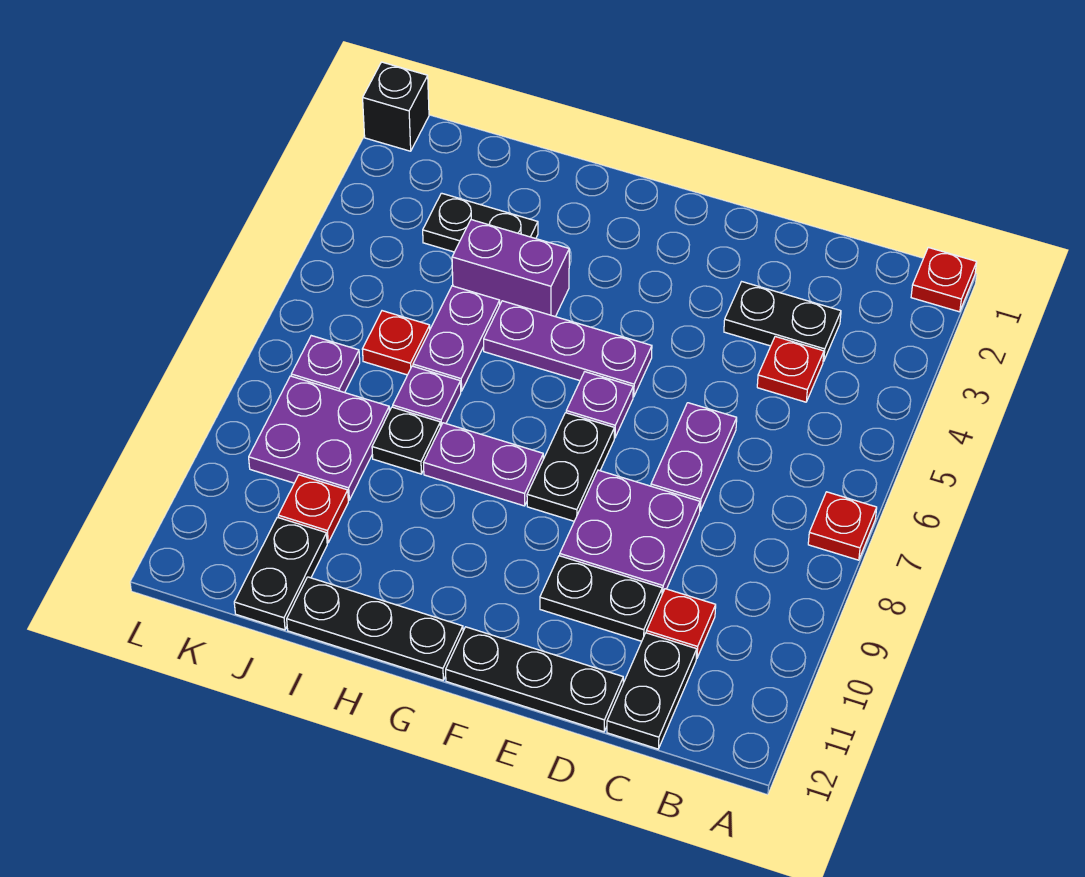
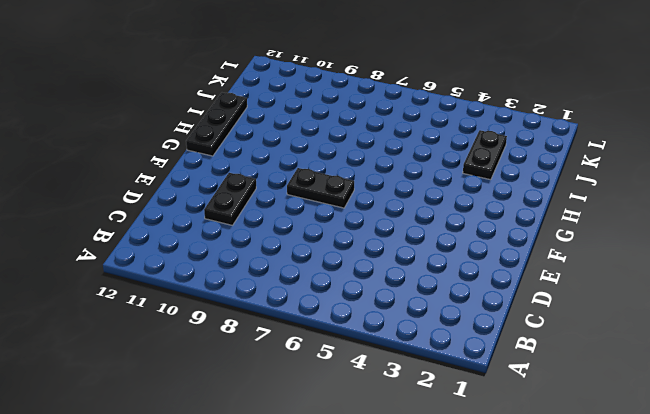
none -> red 1x1 plate [911,247,977,312]
none -> red 1x1 plate [808,492,877,560]
none -> black 1x2 plate [724,282,841,362]

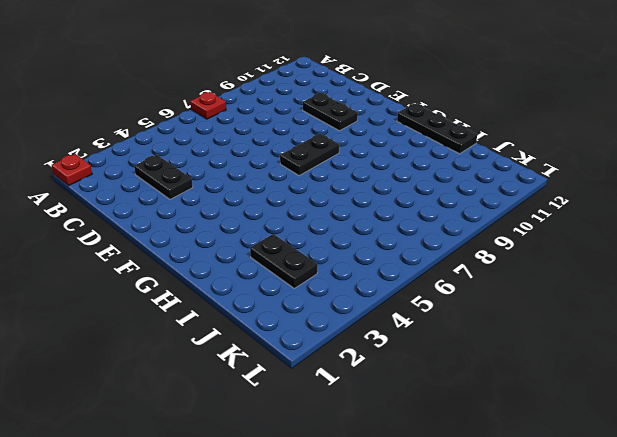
none -> red 1x1 plate [757,337,824,402]
none -> red 1x1 plate [646,589,716,659]
none -> black 1x2 plate [607,633,697,749]

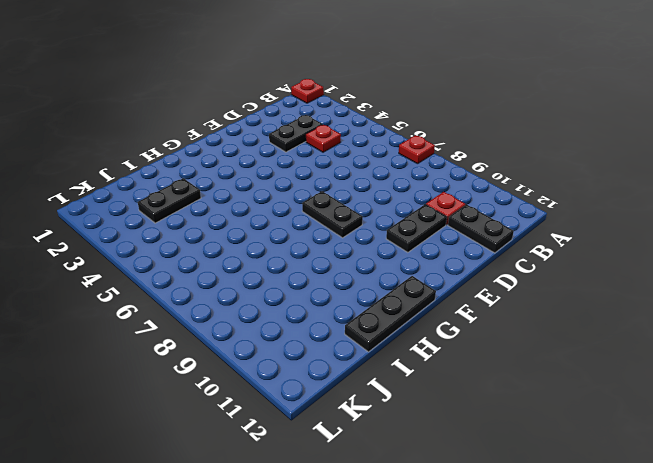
none -> purple 1x2 plate [651,403,737,511]
none -> purple 2x2 plate [560,470,700,594]
none -> black 1x3 plate [446,627,623,732]

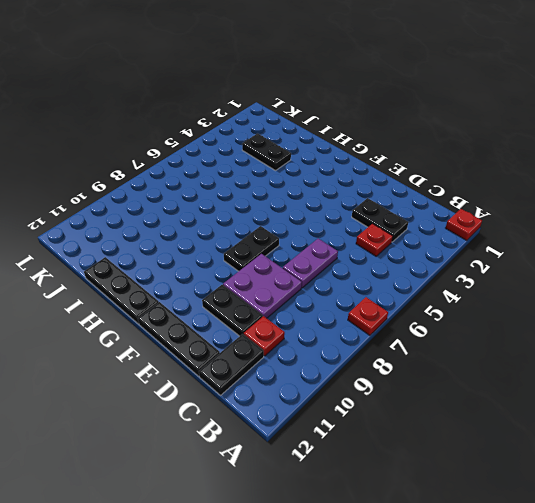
none -> purple 1x3 plate [484,301,652,397]
none -> purple 1x1 plate [566,372,633,438]
none -> purple 1x2 plate [424,423,543,506]

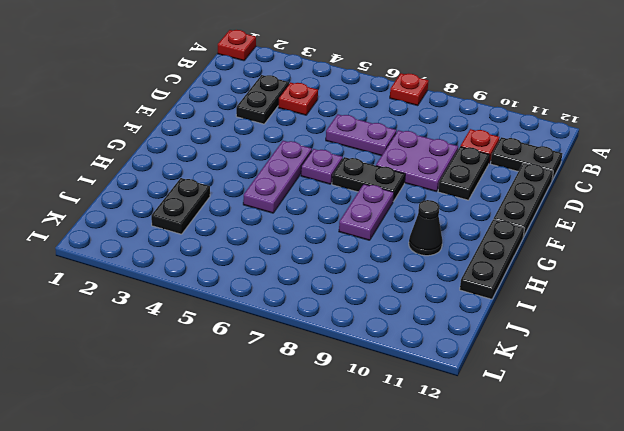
black 1x1 cone [409,200,442,256] -> none
none -> purple 1x2 brick [452,220,569,317]
none -> purple 1x2 plate [413,286,500,391]
none -> purple 1x1 plate [393,366,461,426]

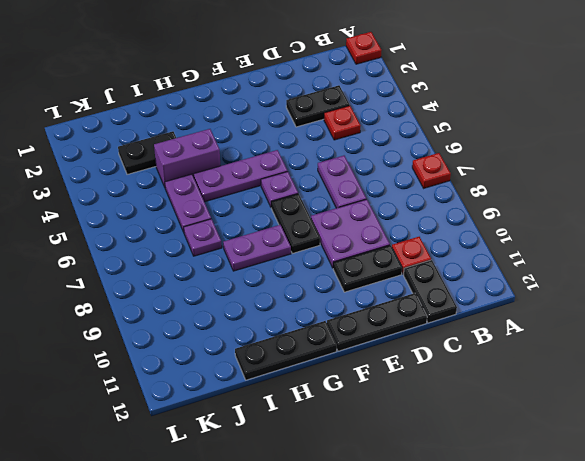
none -> black 1x1 plate [372,407,441,474]
none -> red 1x1 plate [362,311,430,375]
none -> purple 2x2 plate [249,376,389,500]

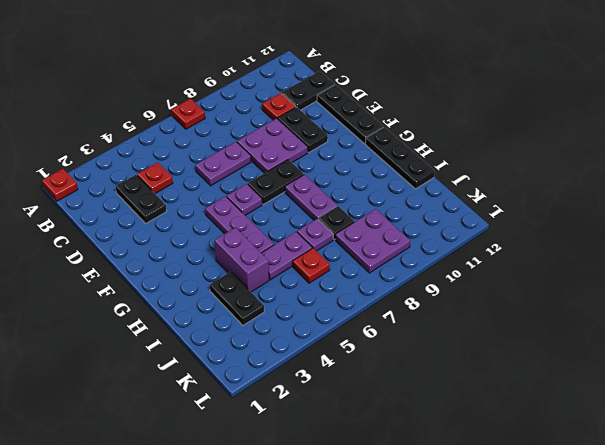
none -> red 1x1 plate [278,475,348,543]
none -> black 1x2 plate [234,517,327,630]
none -> purple 1x1 plate [291,336,360,393]

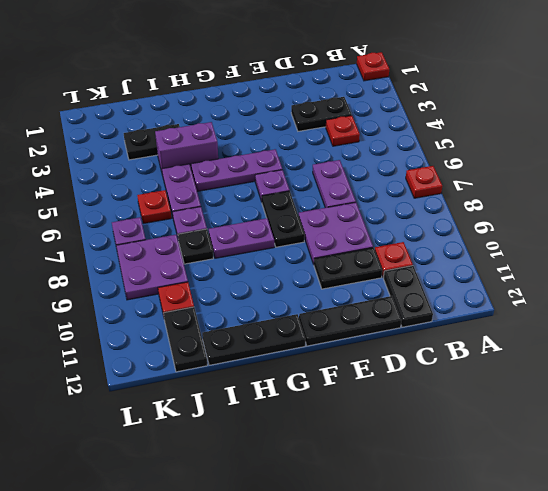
none -> black 1x1 brick [363,62,429,151]

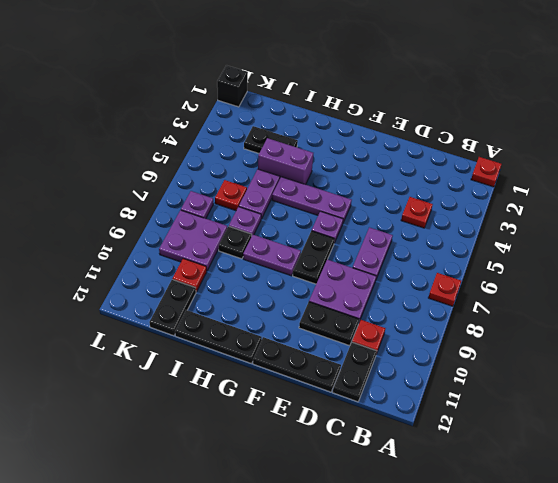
none -> black 1x2 plate [724,282,841,362]

